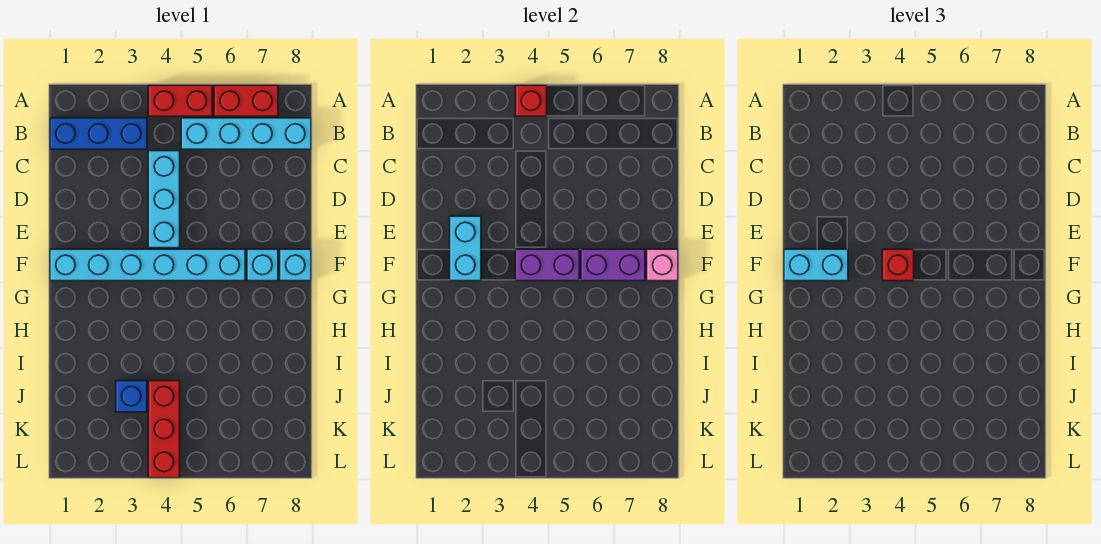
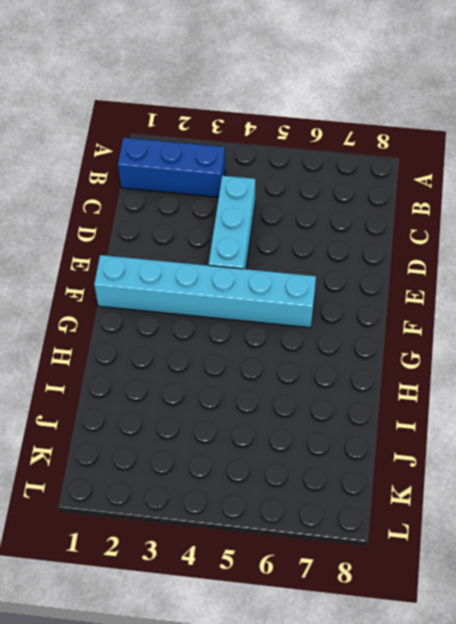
none -> red 1x2 brick [148,85,212,116]
none -> red 1x2 brick [214,85,278,116]
none -> cyan 1x4 brick [181,118,311,149]

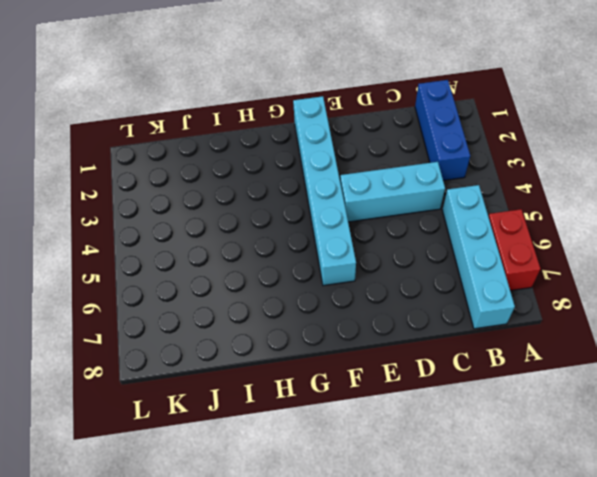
none -> red 1x2 brick [148,85,212,116]
none -> cyan 1x1 brick [247,249,278,281]
none -> cyan 1x1 brick [280,249,311,281]

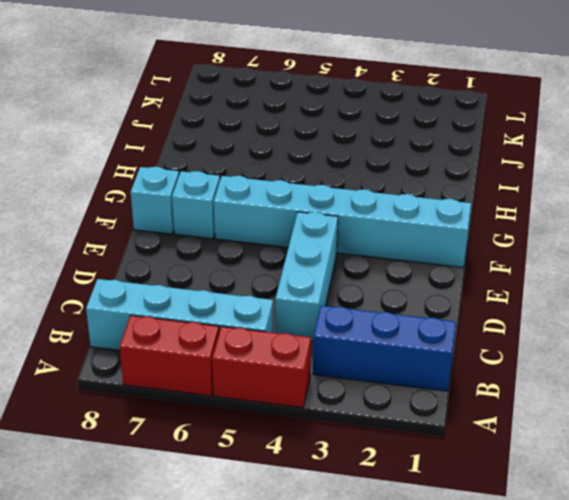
none -> blue 1x1 brick [116,381,147,412]
none -> red 1x3 brick [148,381,180,478]
none -> red 1x1 brick [515,85,547,116]

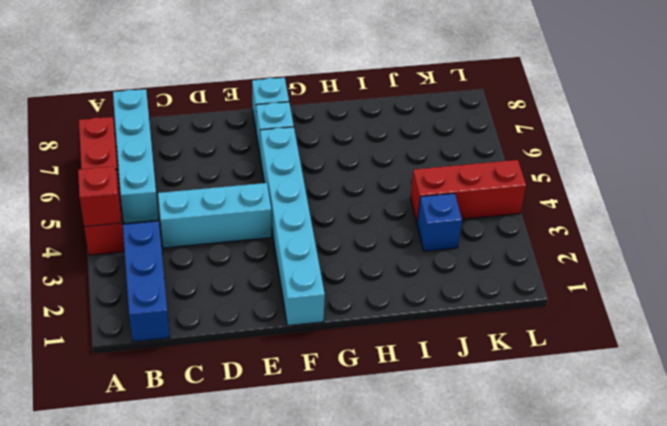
none -> cyan 1x2 brick [450,216,481,281]
none -> purple 1x2 brick [515,249,579,281]
none -> purple 1x2 brick [581,249,645,281]

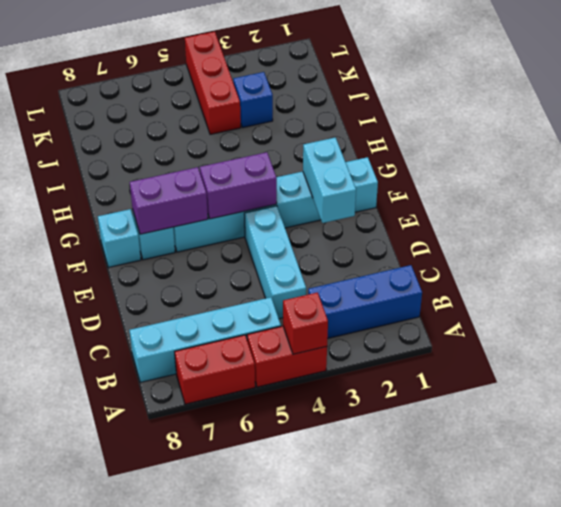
none -> pink 1x1 brick [647,249,678,281]
none -> cyan 1x2 brick [784,249,848,281]
none -> red 1x1 brick [882,249,914,281]

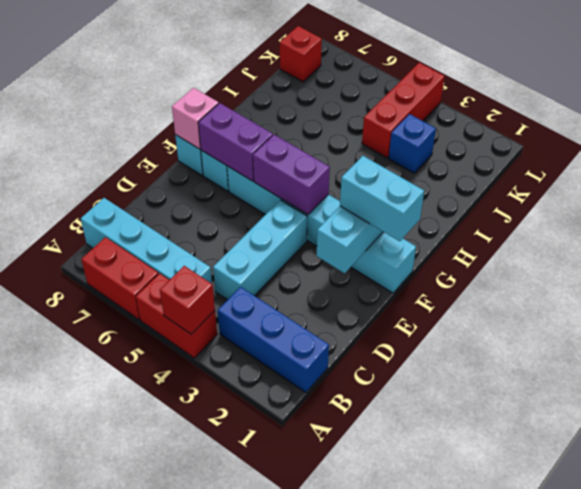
red 1x1 brick [280,26,322,82] -> red 1x1 brick moved to [882,249,914,281]

